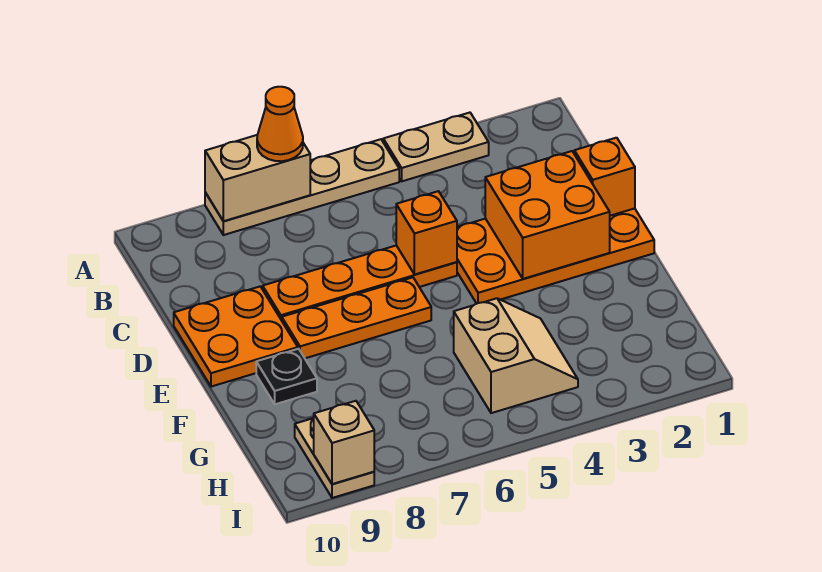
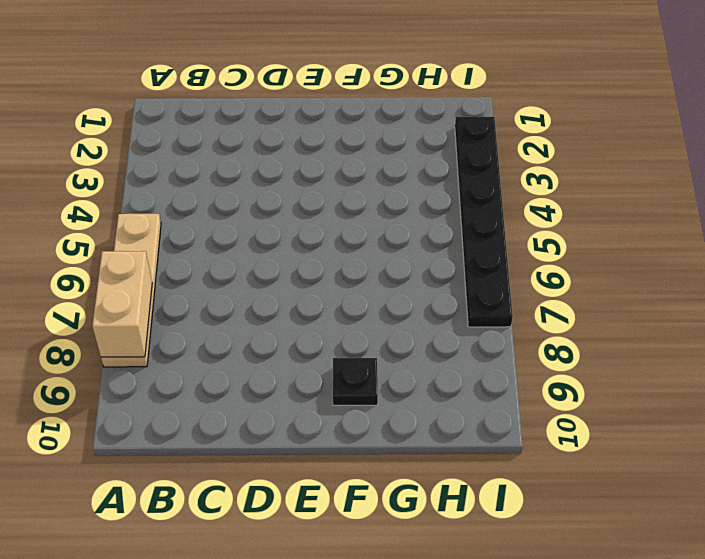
black 1x6 plate [455,116,513,327] -> none
none -> tan 1x2 plate [383,113,489,181]
none -> orange 2x4 plate [457,208,654,304]
none -> orange 1x4 plate [263,245,457,320]

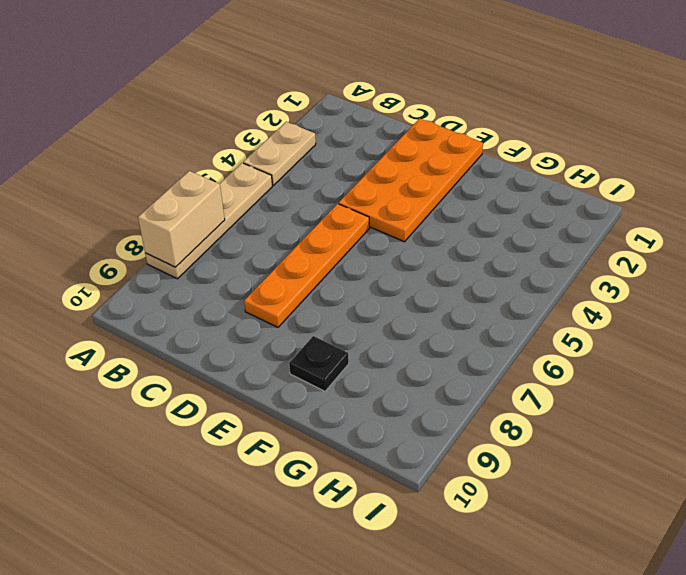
none -> orange 2x2 plate [174,287,298,387]
none -> orange 1x3 plate [282,277,431,358]
none -> tan 2x2 slope [454,298,578,413]

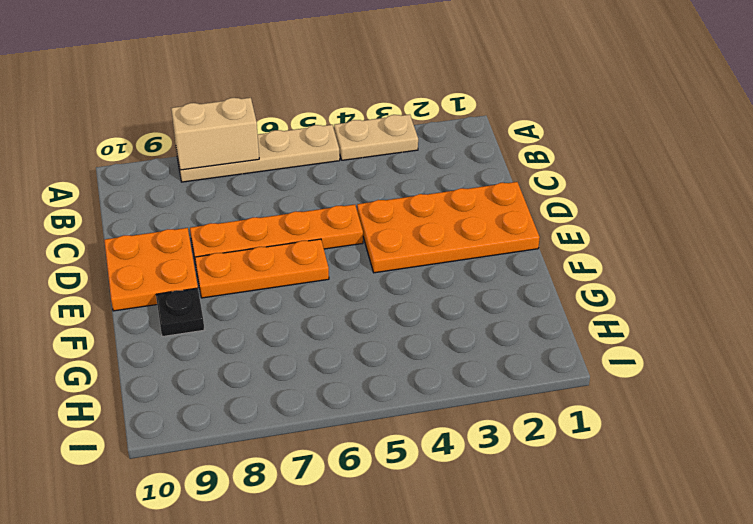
none -> tan 2x2 slope [454,298,578,413]
none -> tan 1x2 plate [295,418,374,498]
none -> orange 1x1 brick [574,138,635,216]

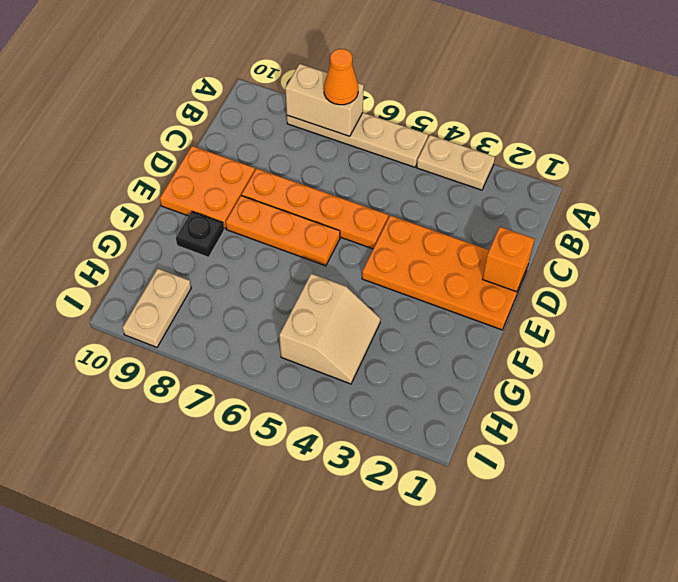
none -> orange 2x2 brick [485,151,610,279]
none -> orange 1x1 brick [396,191,457,275]
none -> tan 1x1 brick [314,401,374,484]

